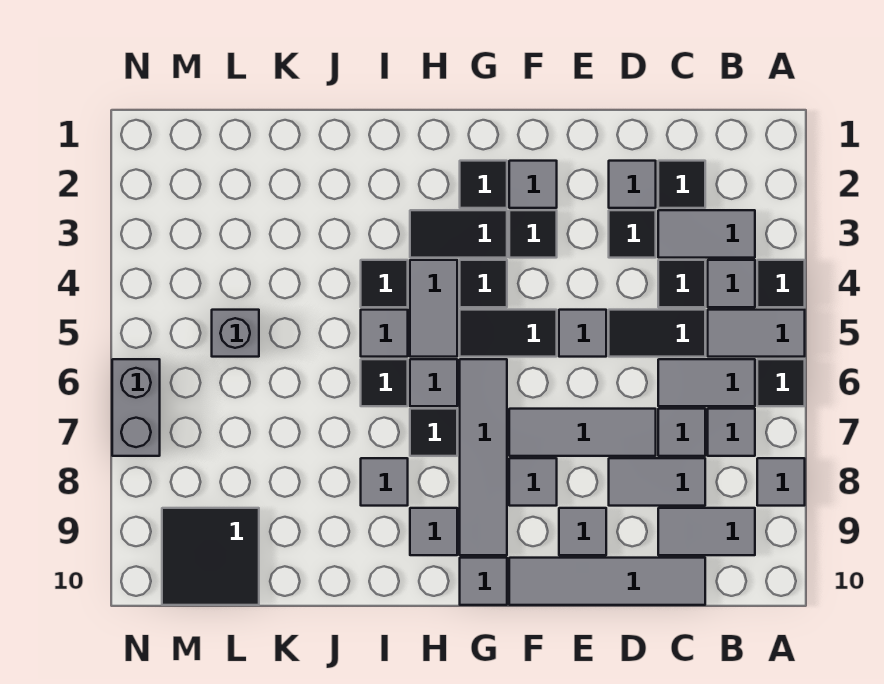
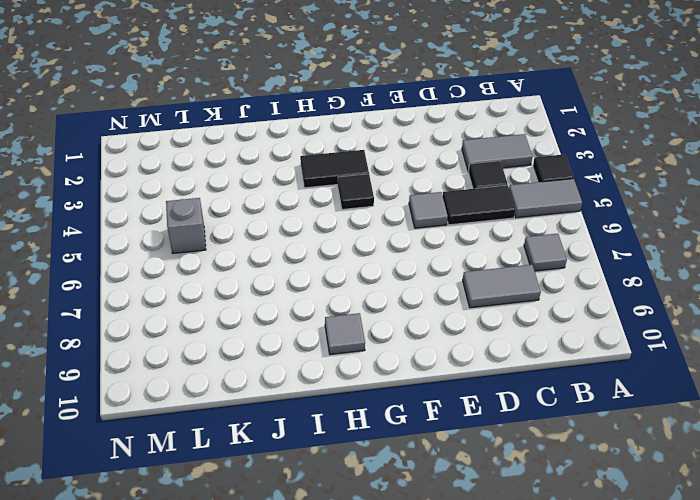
none -> black 1x1 tile [757,359,805,406]
none -> grey 1x1 tile [757,458,805,506]
none -> grey 1x1 tile [708,260,755,307]
none -> grey 1x2 tile [658,359,755,406]

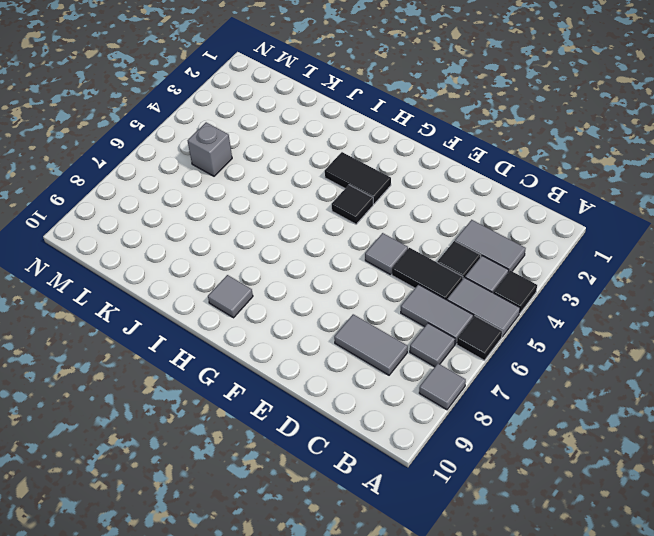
none -> grey 1x2 tile [658,508,755,555]
none -> black 1x1 tile [658,161,705,208]
none -> grey 1x1 tile [658,409,705,456]
none -> grey 1x4 tile [509,558,705,605]

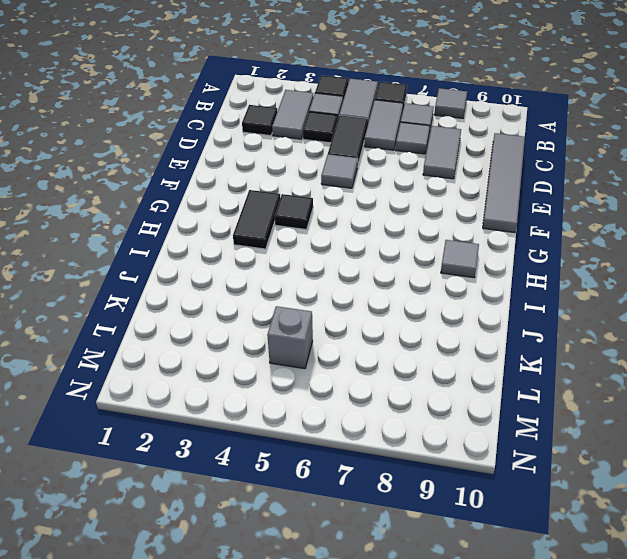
none -> grey 1x2 tile [658,508,755,555]
none -> grey 1x1 tile [609,161,656,208]
none -> black 1x1 tile [609,210,656,258]
none -> grey 1x3 tile [509,409,656,456]

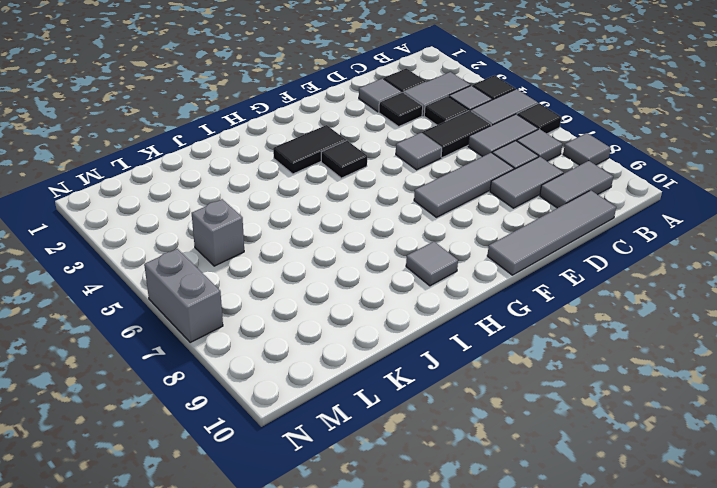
none -> grey 1x1 tile [559,508,606,555]
none -> grey 1x1 tile [509,161,557,208]
none -> black 1x1 tile [509,210,557,258]
none -> black 1x2 tile [460,310,557,357]

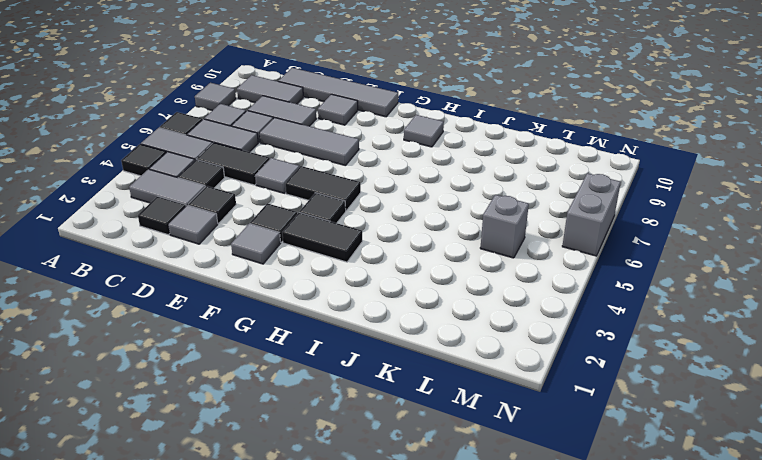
none -> grey 1x1 tile [509,458,557,506]
none -> black 1x1 tile [460,161,507,208]
none -> grey 1x4 tile [460,359,507,555]
none -> grey 1x1 tile [460,558,507,605]

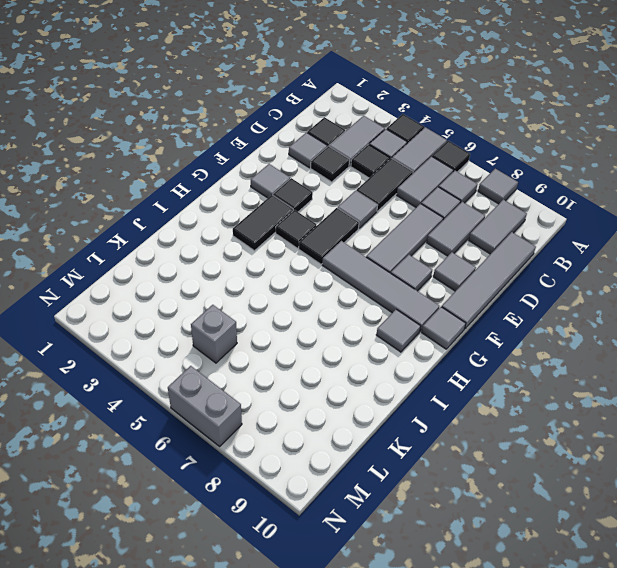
none -> black 1x1 tile [460,161,507,208]
none -> grey 1x2 tile [410,260,457,357]
none -> grey 1x1 tile [410,359,457,406]
none -> black 1x1 tile [410,409,457,456]

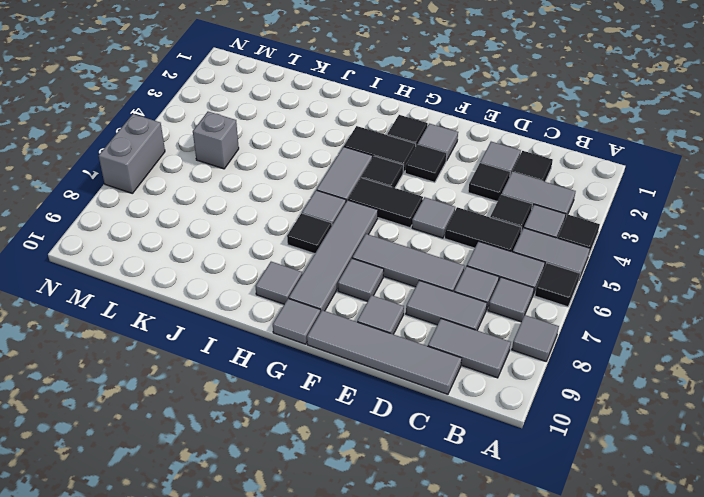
none -> black 1x1 tile [361,260,408,307]
none -> grey 1x1 tile [361,310,408,357]
none -> black 1x1 tile [361,359,408,406]
none -> grey 1x1 tile [361,458,408,506]

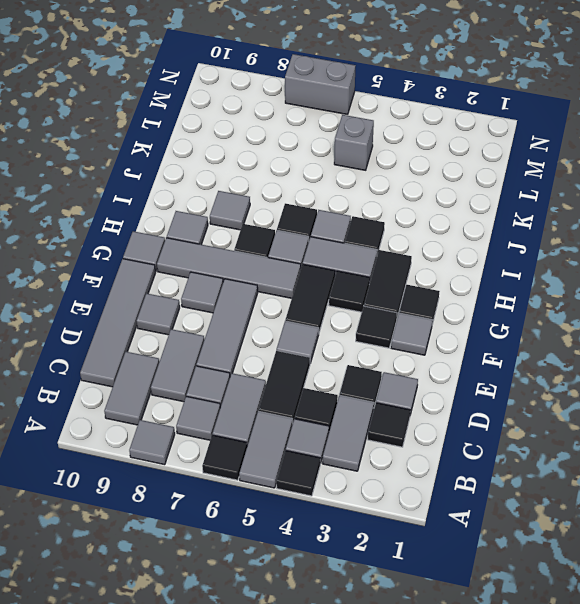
none -> black 2x2 tile [162,508,259,605]

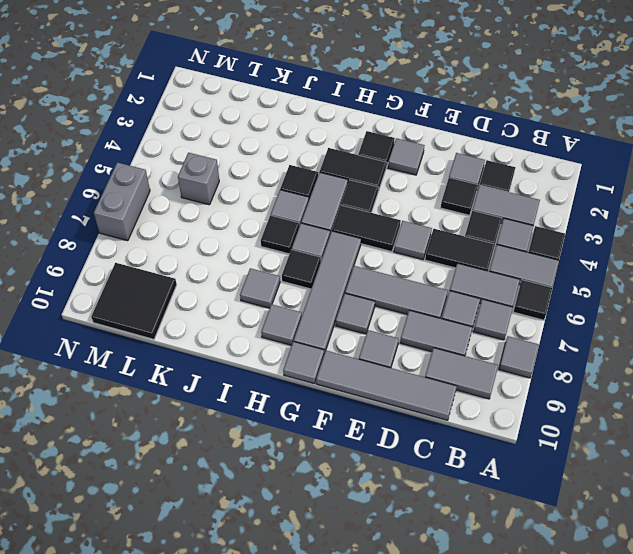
none -> black 1x1 tile [509,210,557,258]

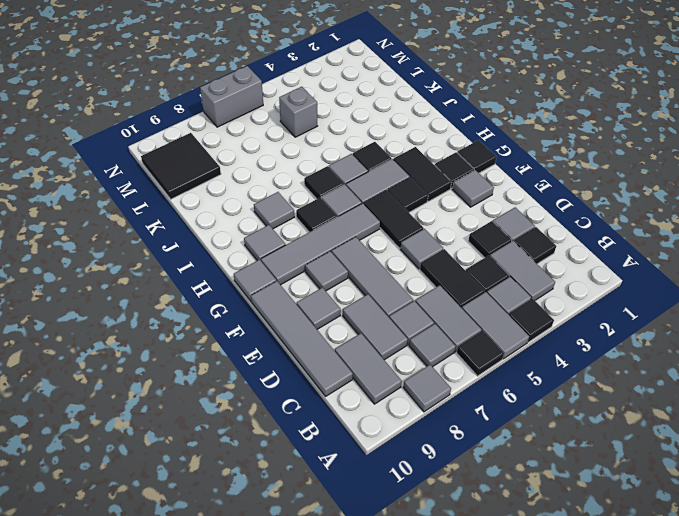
black 1x1 tile [457,140,497,173] -> black 1x1 tile moved to [509,210,557,258]

